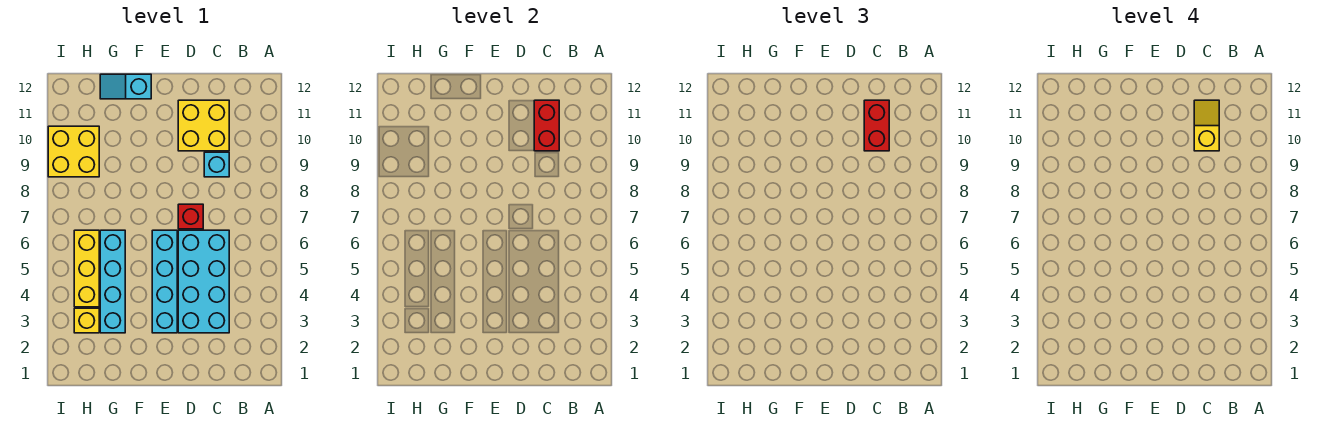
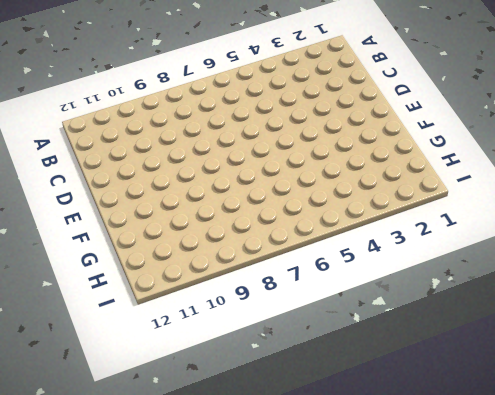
none -> cyan 2x4 brick [178,230,229,333]
none -> cyan 1x1 brick [204,152,229,177]
none -> yellow 2x2 brick [178,100,229,151]

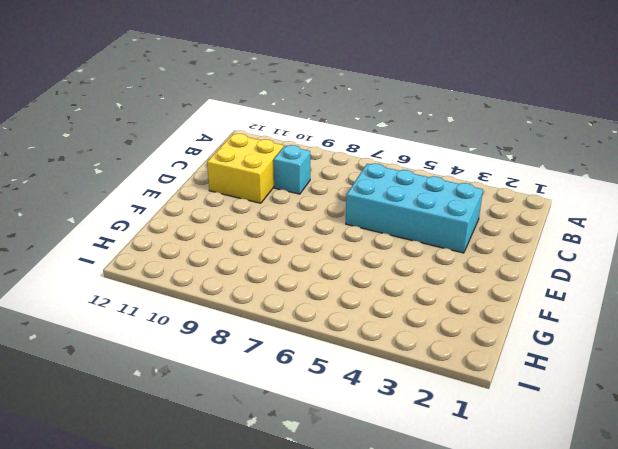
none -> red 1x1 brick [178,204,203,229]
none -> cyan 1x4 brick [152,230,177,333]
none -> cyan 1x2 slope [100,74,151,99]

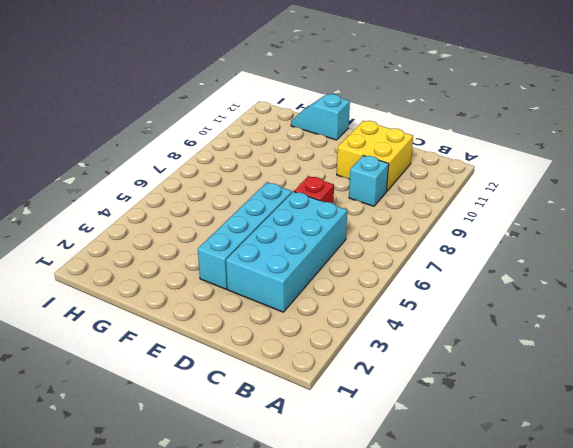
none -> cyan 1x4 brick [100,230,125,333]
none -> yellow 1x1 brick [74,308,99,333]
none -> yellow 1x3 brick [74,230,99,307]

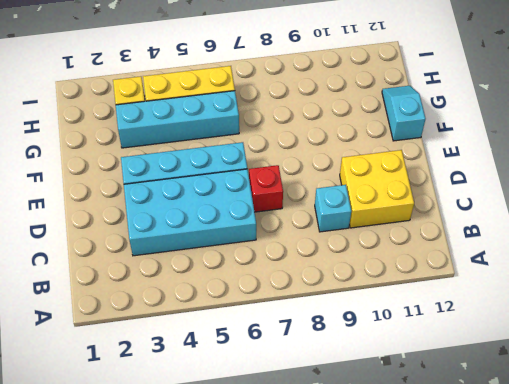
none -> yellow 2x2 brick [48,126,99,177]
none -> red 1x2 brick [534,100,559,151]
none -> red 1x2 brick [864,100,889,151]

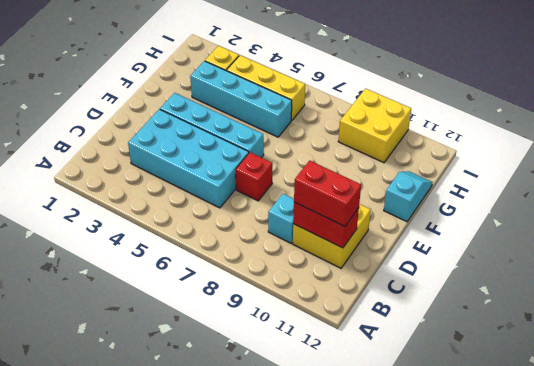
none -> yellow 1x2 slope [1194,100,1219,151]

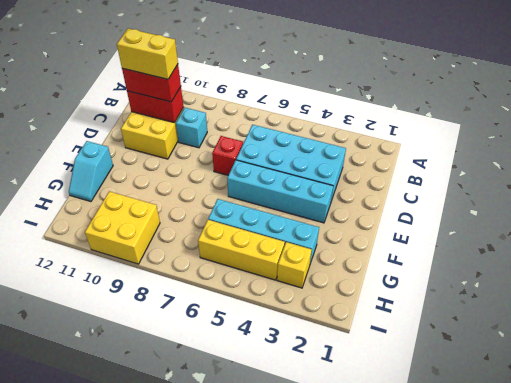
yellow 1x2 brick [117,29,178,79] -> yellow 1x2 slope [1194,100,1219,151]

